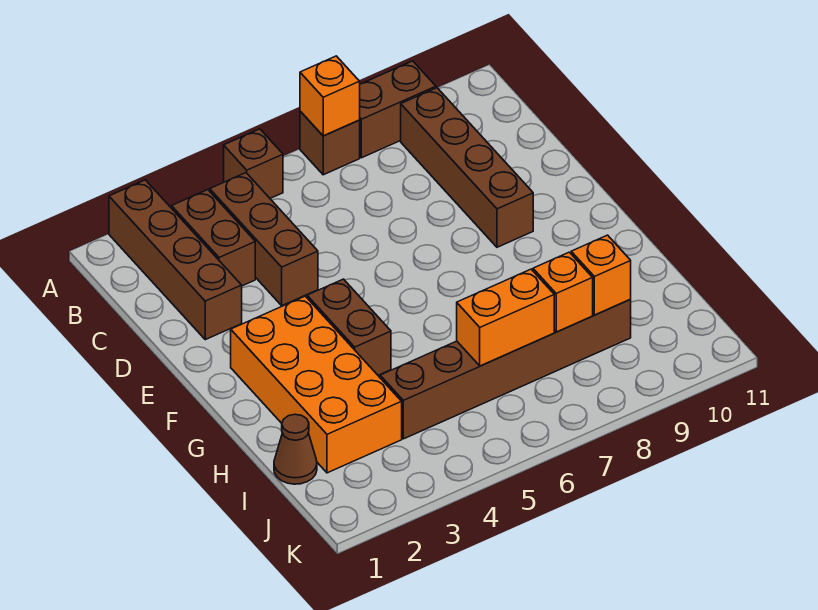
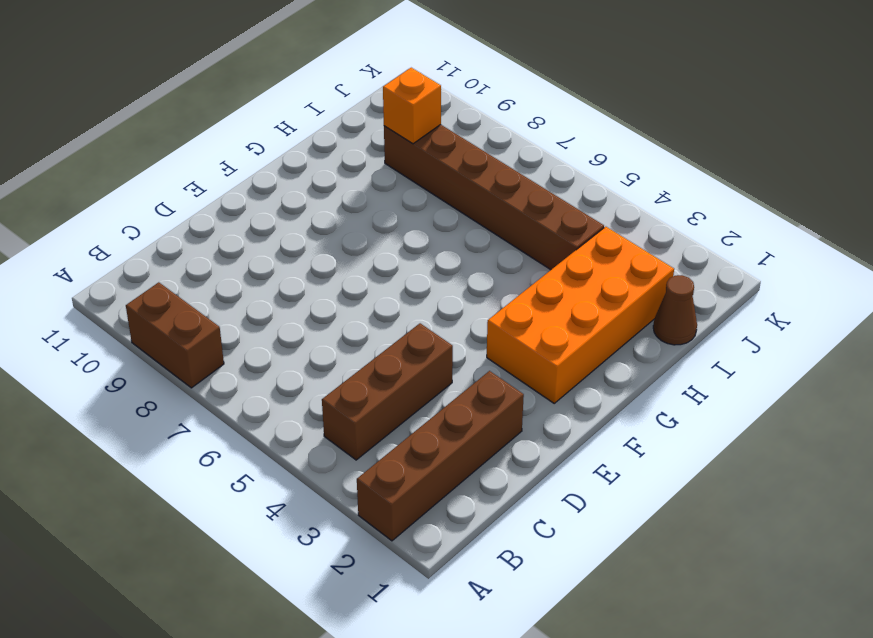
none -> brown 1x1 brick [224,129,283,198]
none -> brown 1x1 brick [300,111,360,175]
none -> brown 1x2 brick [172,190,255,286]

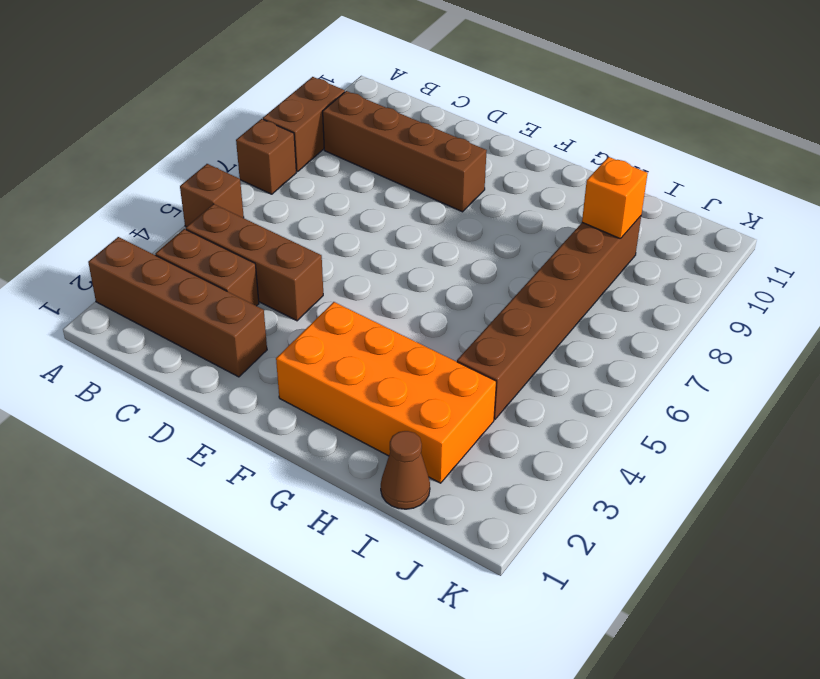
none -> brown 1x2 brick [307,279,391,375]
none -> orange 1x1 brick [300,56,360,136]
none -> orange 1x2 brick [457,269,554,366]

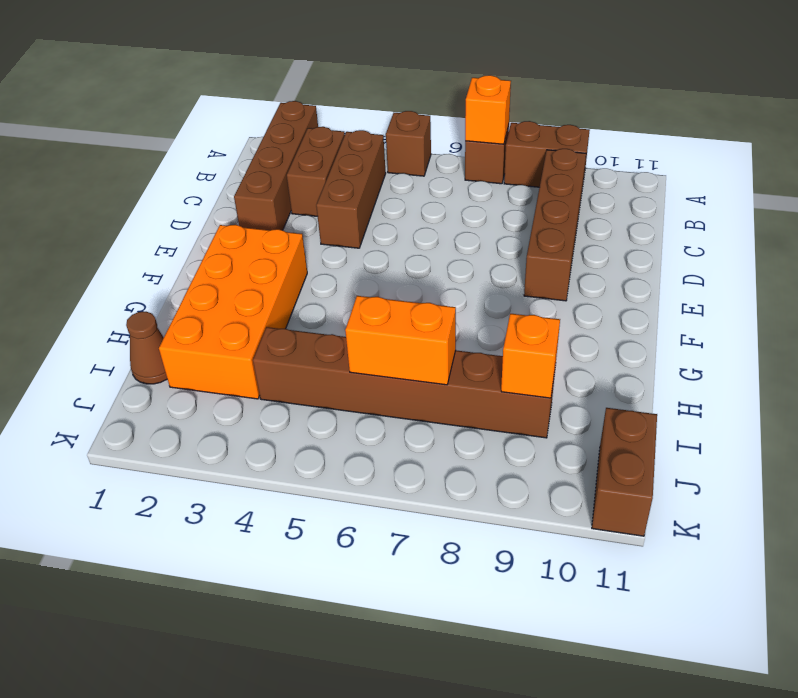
brown 1x2 brick [592,408,657,536] -> brown 1x2 brick moved to [307,279,391,375]
none -> orange 1x1 brick [533,252,593,332]

